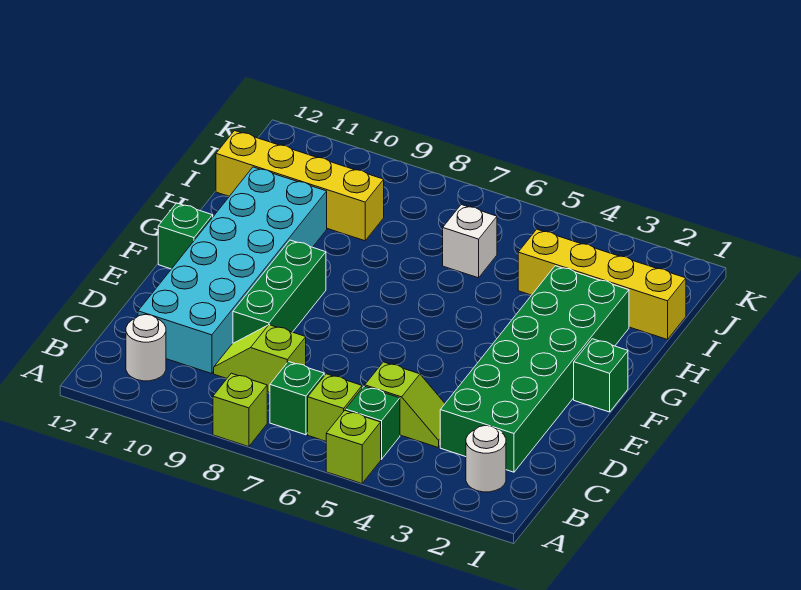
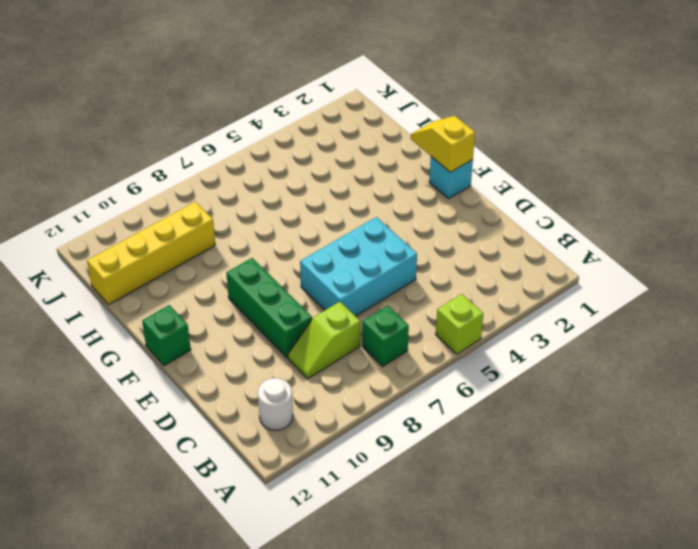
cyan 2x3 brick [300,217,417,316] -> none
cyan 1x1 brick [429,157,473,199] -> green 1x1 brick [574,339,628,412]
yellow 1x2 slope [411,116,475,172] -> none
none -> lime 1x1 brick [213,373,267,447]
none -> white 1x1 round brick [466,425,506,492]
none -> green 1x1 brick [346,386,400,459]

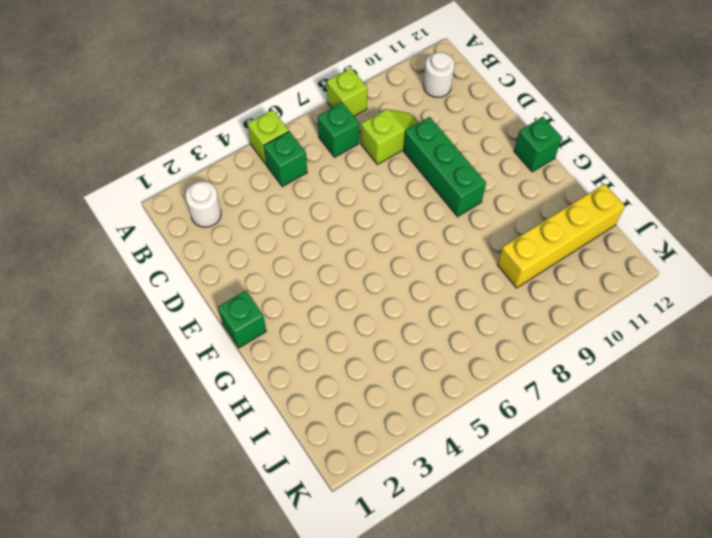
none -> lime 1x1 brick [308,374,362,441]
none -> green 2x6 brick [440,266,629,472]
none -> lime 1x2 slope [365,362,445,448]

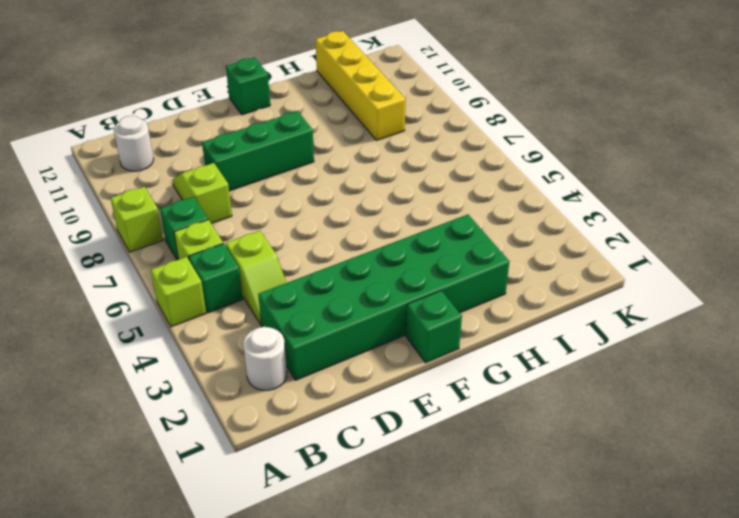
none -> cyan 2x6 brick [138,167,327,374]
none -> yellow 1x4 brick [518,229,686,340]
none -> white 1x1 brick [443,205,497,278]

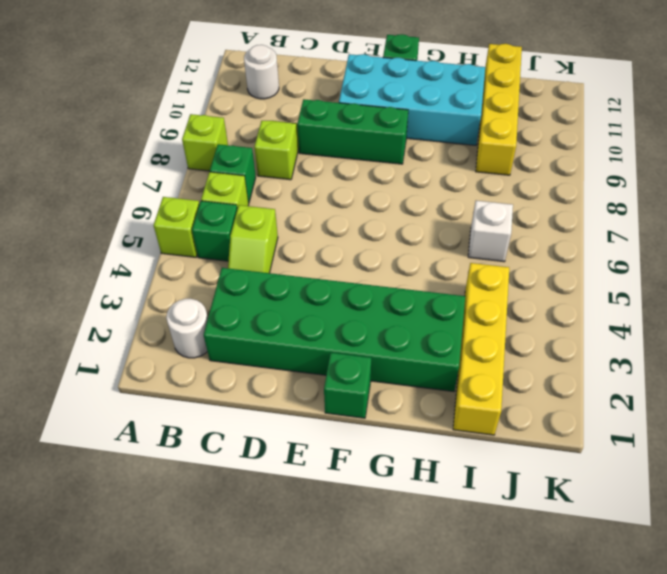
cyan 2x4 brick [339,54,485,145] -> cyan 2x6 brick [138,167,327,374]

